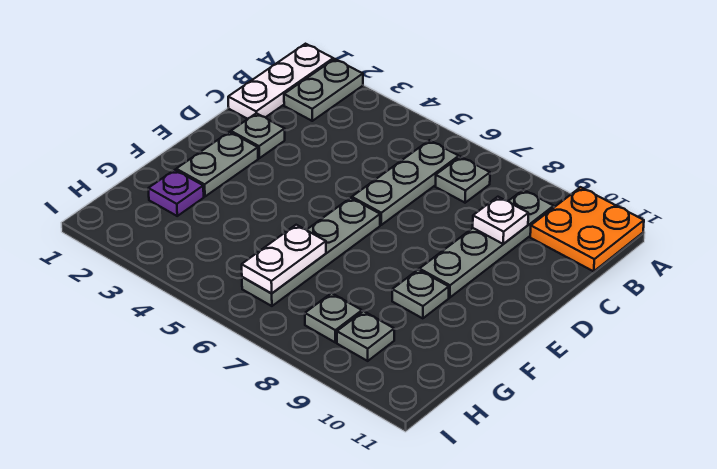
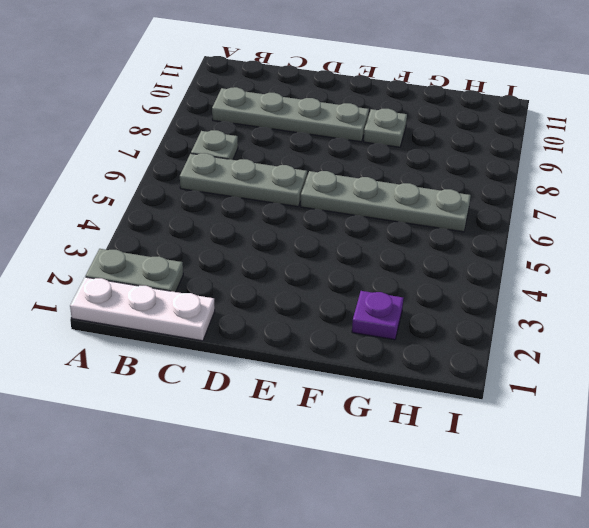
none -> orange 2x2 plate [530,187,644,271]
none -> grey 1x1 plate [231,113,285,158]
none -> grey 1x2 plate [176,132,258,196]

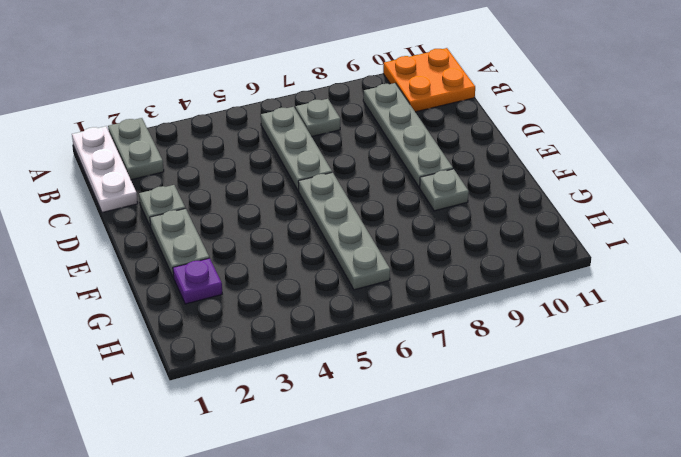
none -> grey 1x1 plate [305,293,362,342]
none -> grey 1x1 plate [337,311,394,361]
none -> white 1x1 plate [473,197,528,244]

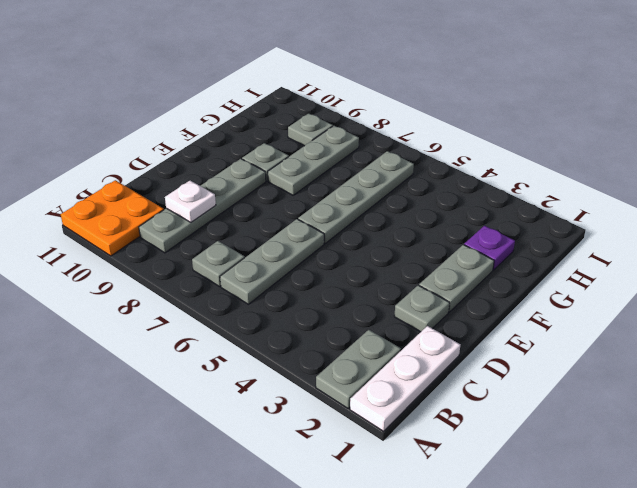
grey 1x3 plate [268,126,359,195] -> grey 1x1 plate [305,293,362,342]
none -> white 1x2 plate [242,225,326,293]

